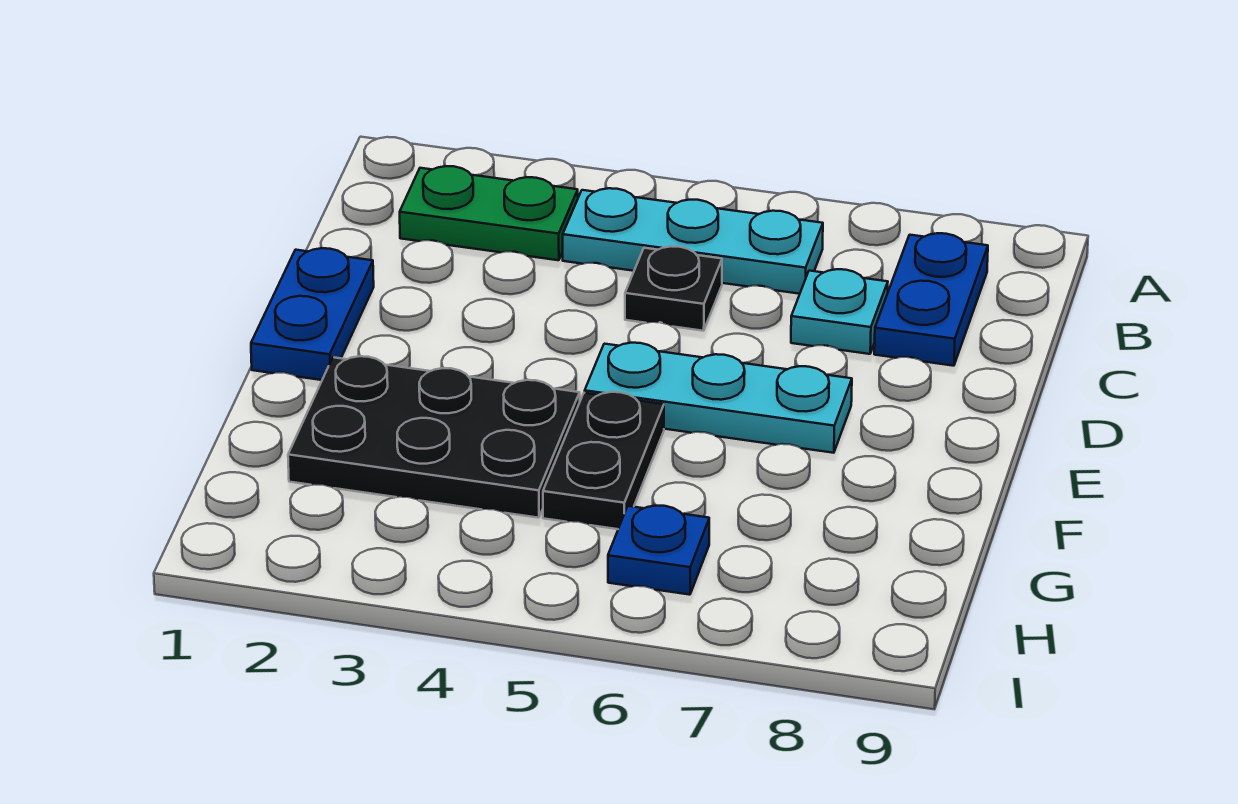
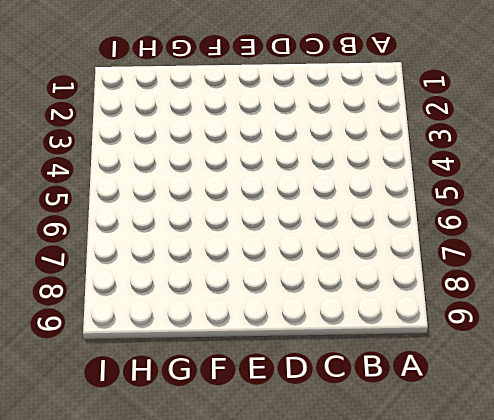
none -> green 1x2 plate [400,166,578,260]
none -> cyan 1x3 plate [563,188,823,294]

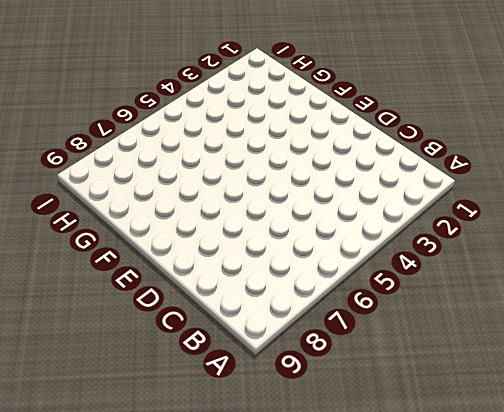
none -> green 1x2 plate [400,166,578,260]
none -> cyan 1x3 plate [563,188,823,294]

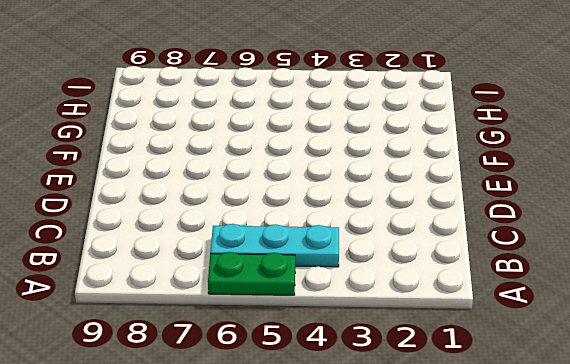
green 1x2 plate [208,252,295,295] -> green 1x2 plate moved to [400,166,578,260]
none -> blue 1x2 plate [874,233,988,366]
none -> black 1x1 plate [625,246,722,331]

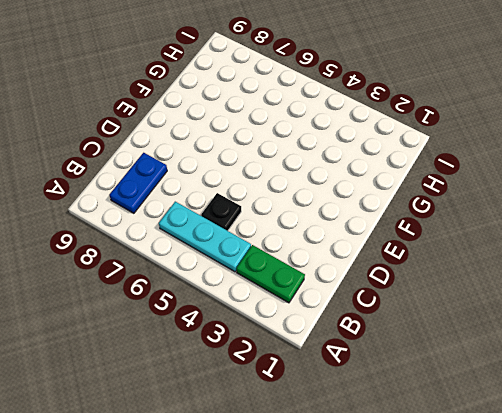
none -> cyan 1x1 plate [791,269,888,354]
none -> blue 1x2 plate [251,248,374,380]

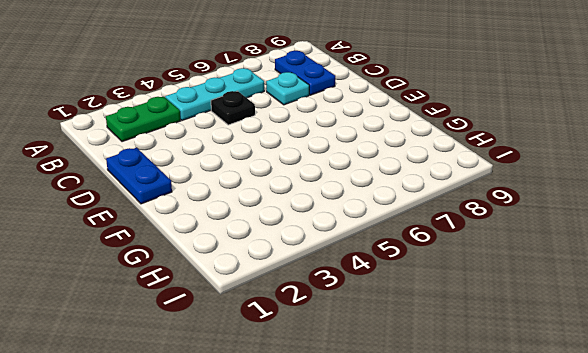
none -> cyan 1x3 plate [585,343,852,453]
none -> black 2x3 plate [288,356,580,518]

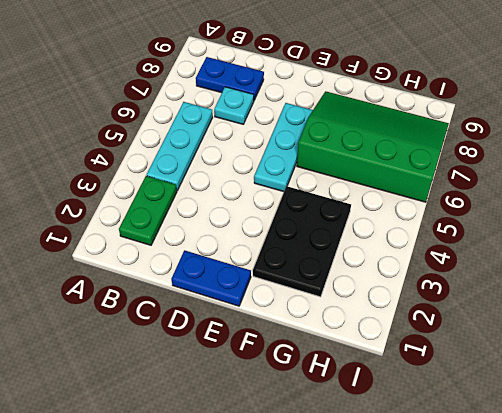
green 3x4 slope [297,91,449,202] -> blue 1x1 plate [608,506,709,595]
none -> black 1x1 plate [625,246,722,331]
none -> black 1x2 plate [543,392,664,529]

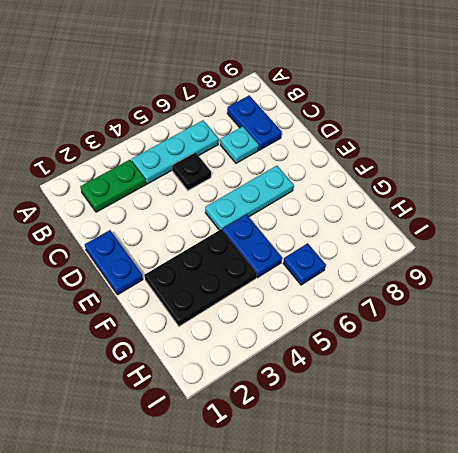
blue 1x2 plate [223,214,282,278] -> black 1x2 plate [543,392,664,529]

